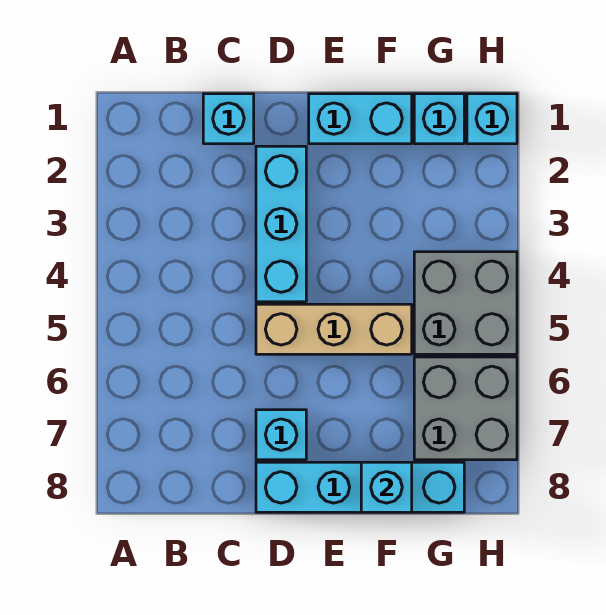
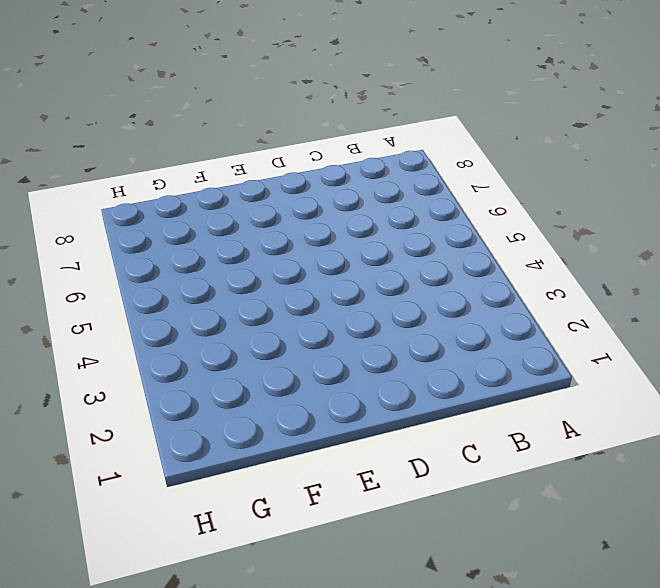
none -> cyan 1x1 brick [203,94,254,144]
none -> cyan 1x3 brick [256,146,306,302]

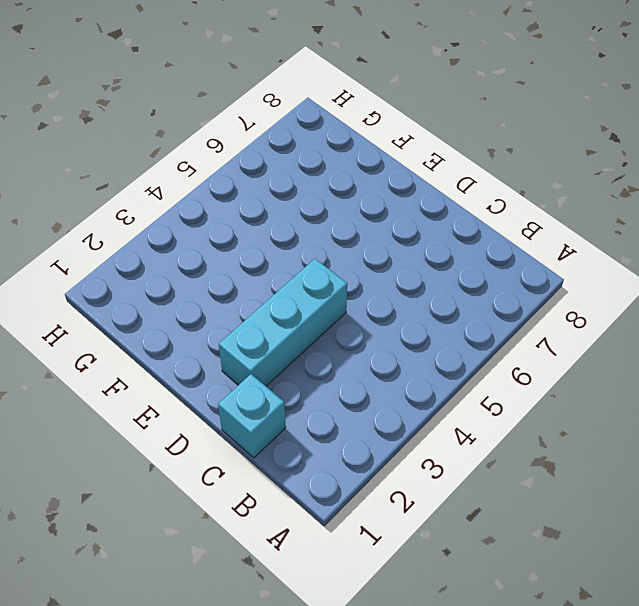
none -> tan 1x3 brick [256,304,412,354]
none -> cyan 1x1 brick [256,410,306,460]

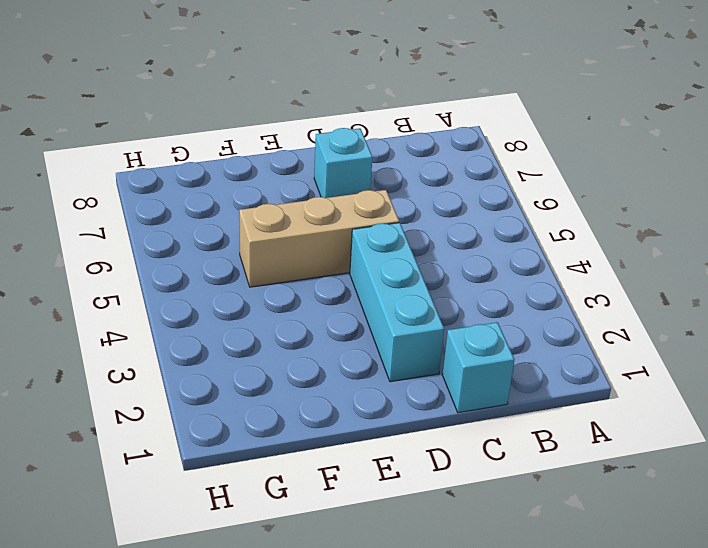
none -> cyan 1x4 brick [256,462,464,512]
none -> cyan 1x2 brick [309,94,412,144]

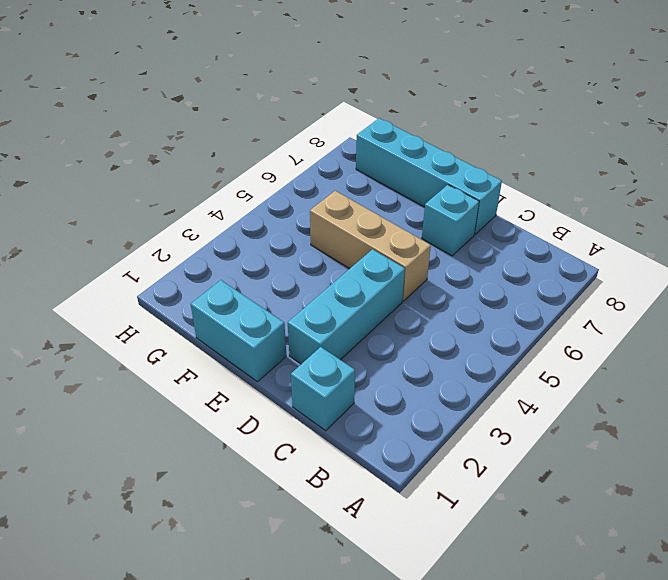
none -> cyan 1x1 brick [414,94,464,144]
none -> grey 2x2 brick [414,252,517,354]

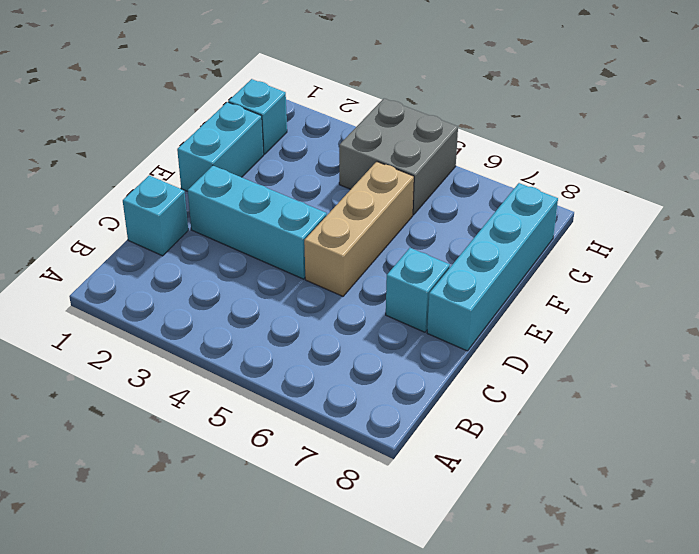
none -> grey 2x2 brick [414,357,517,460]
none -> cyan 1x1 brick [467,94,517,144]

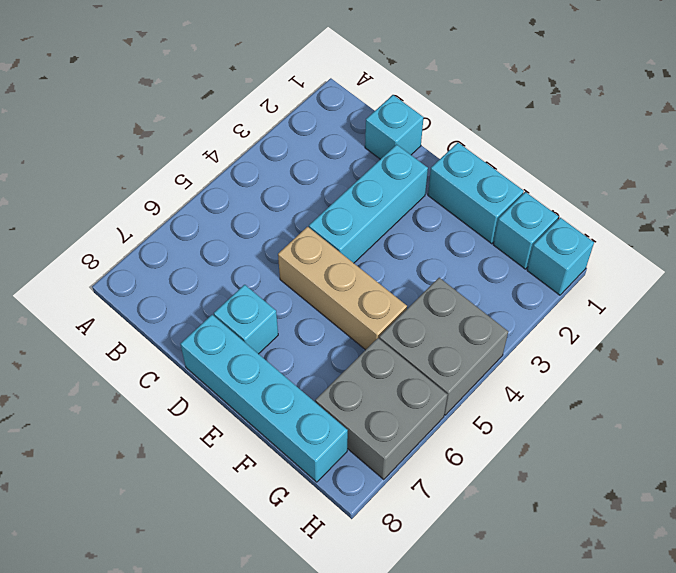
none -> cyan 1x1 brick [361,462,412,512]

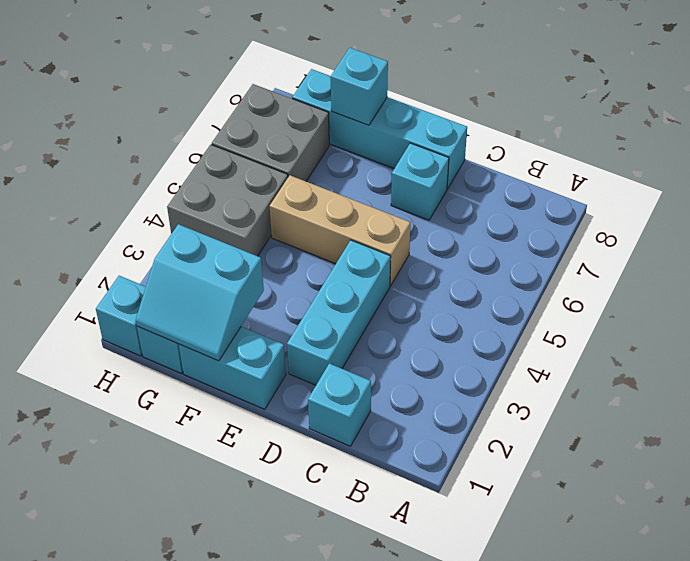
cyan 2x2 slope [136,224,264,361] -> none

